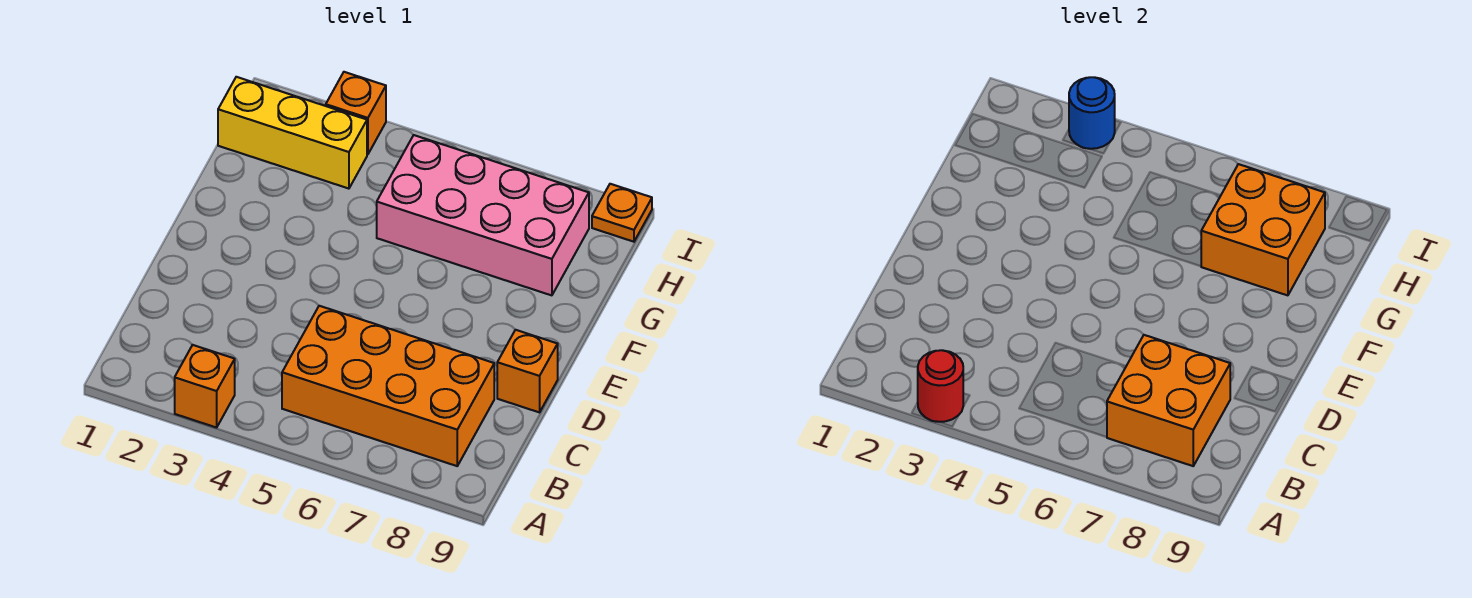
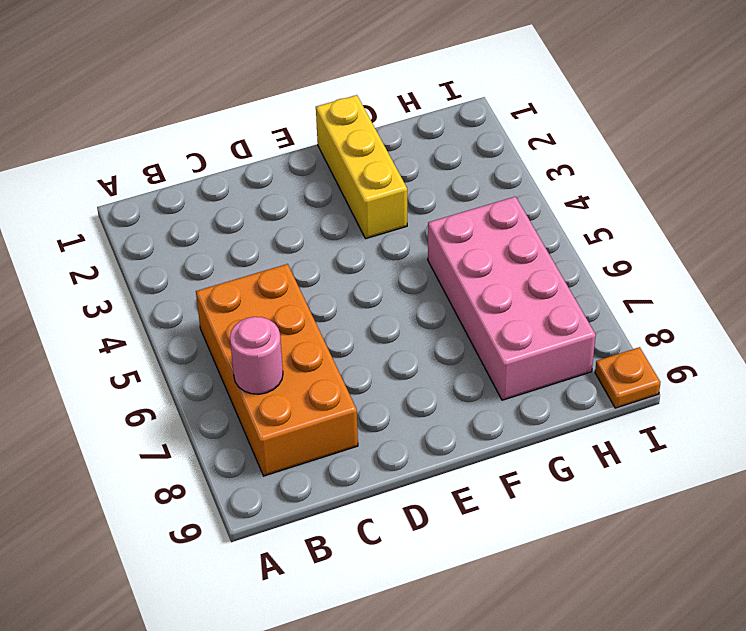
pink 1x1 round brick [230,317,283,394] -> orange 2x2 brick [1107,335,1230,466]
yellow 1x3 brick [316,95,407,239] -> yellow 1x3 brick moved to [218,77,367,189]
none -> orange 1x1 brick [175,345,235,428]
none -> orange 1x1 brick [497,330,558,412]

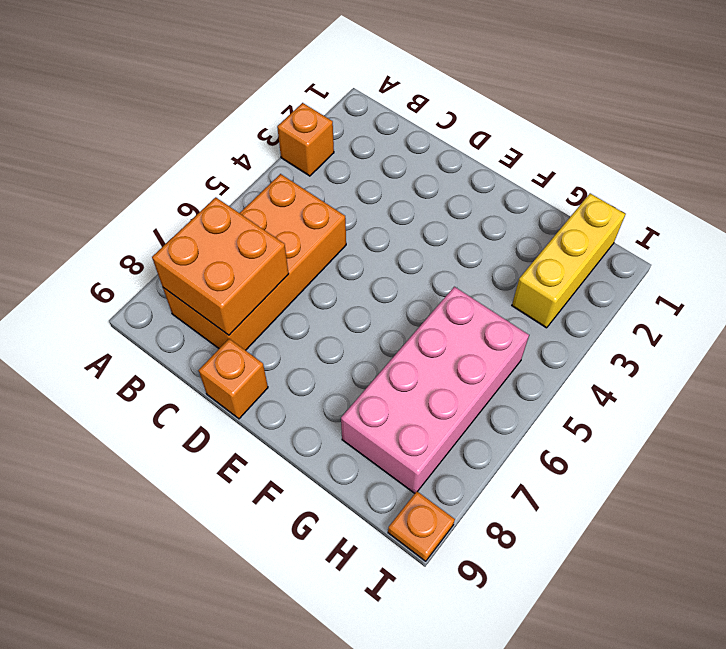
none -> orange 1x1 brick [326,72,386,154]
none -> red 1x1 round brick [918,350,963,422]

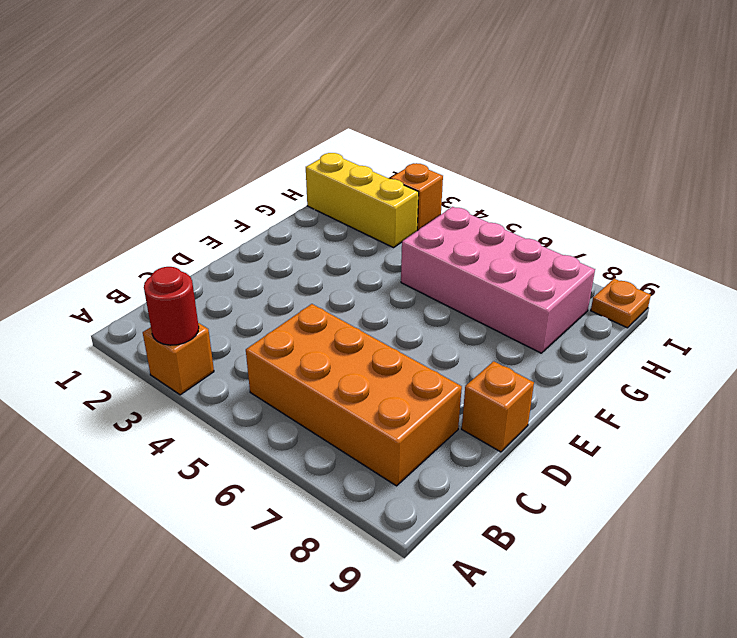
none -> orange 2x2 brick [1107,335,1230,466]
none -> orange 2x2 brick [1201,164,1325,295]

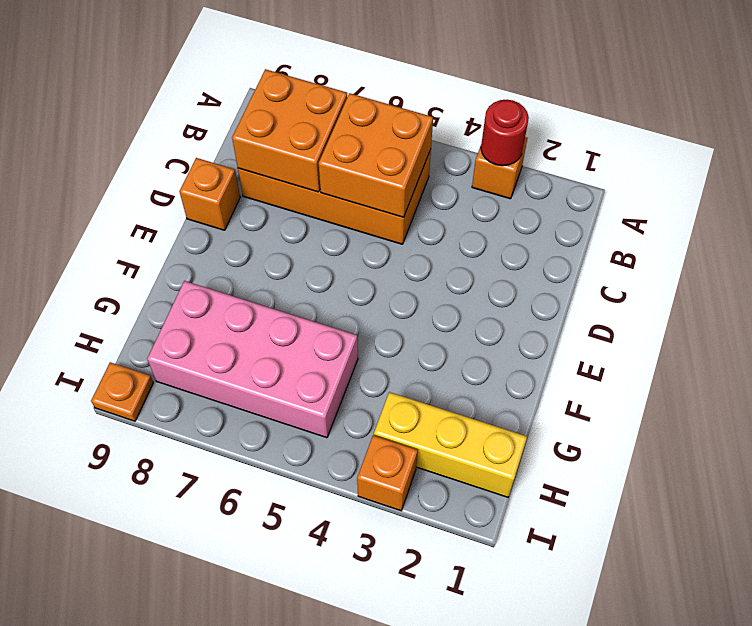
orange 2x2 brick [319,93,433,217] -> orange 2x2 brick moved to [1201,164,1325,295]
none -> blue 1x1 round brick [1069,77,1115,149]

